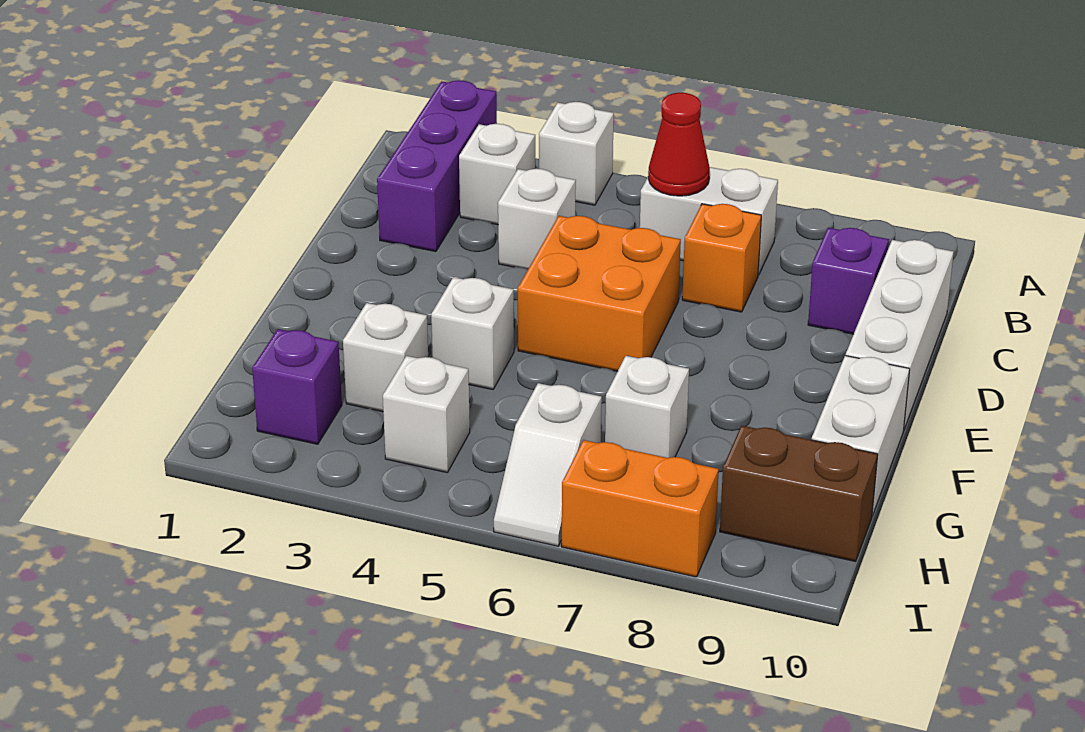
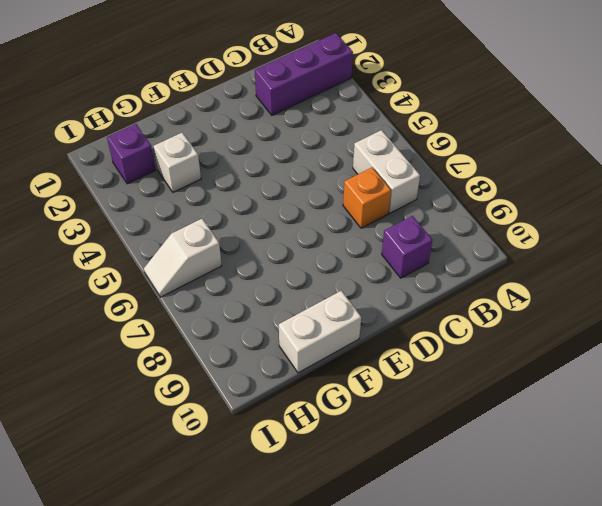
none -> white 1x1 brick [539,102,614,205]
none -> white 1x1 brick [459,124,535,225]
none -> white 1x1 brick [498,169,576,269]

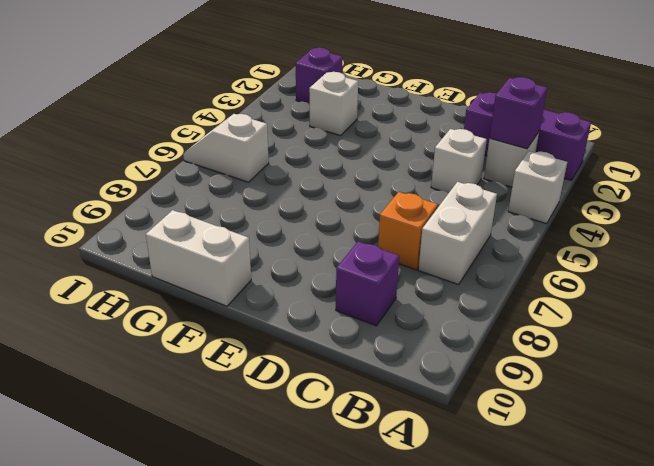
purple 1x1 brick [490,77,547,149] -> none
none -> white 1x3 brick [846,240,954,429]
none -> orange 2x2 brick [518,216,681,371]
none -> white 1x1 brick [431,277,514,390]

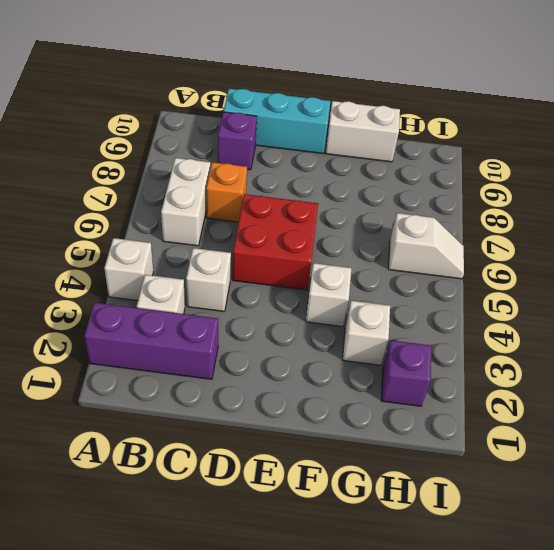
cyan 1x3 brick [224,89,330,154] -> white 1x3 brick [846,240,954,429]
red 2x2 brick [232,194,318,290] -> orange 2x2 brick [518,216,681,371]
none -> white 1x1 brick [605,356,689,458]
none -> white 1x1 brick [383,356,470,473]
none -> brown 1x2 brick [720,426,878,561]

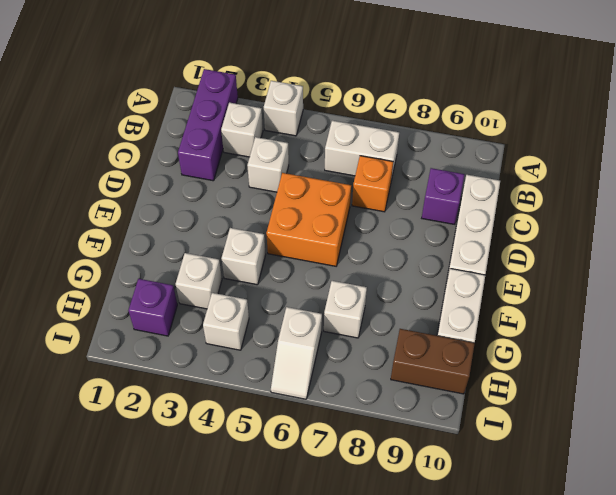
none -> orange 1x2 brick [562,440,719,577]
none -> red 1x1 cone [648,93,710,196]

